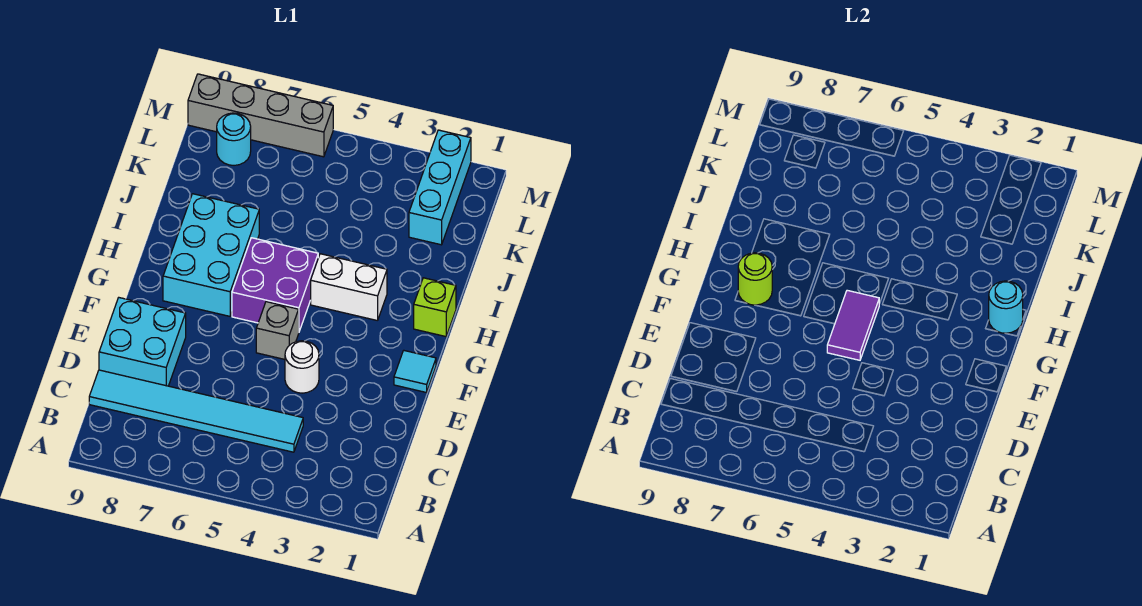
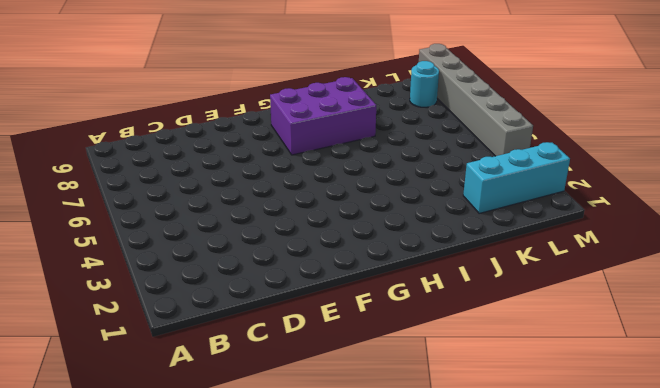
purple 2x3 brick [270,77,376,155] -> cyan 2x3 brick [163,194,259,316]
grey 1x6 brick [419,44,533,156] -> grey 1x4 brick [188,74,333,157]
none -> cyan 1x6 tile [89,370,303,452]
none -> cyan 2x2 brick [99,298,186,386]
none -> white 1x1 round brick [285,341,319,393]

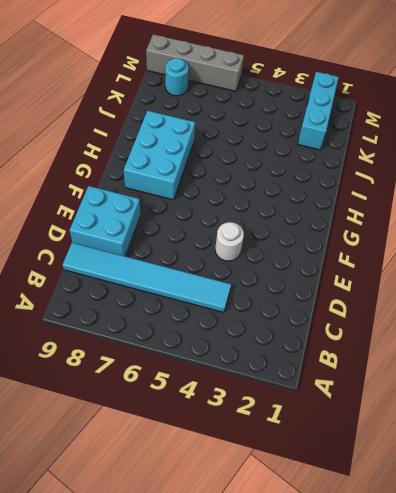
none -> cyan 1x1 tile [394,351,436,393]
none -> grey 1x1 brick [256,302,299,359]
none -> purple 2x2 brick [232,238,318,331]

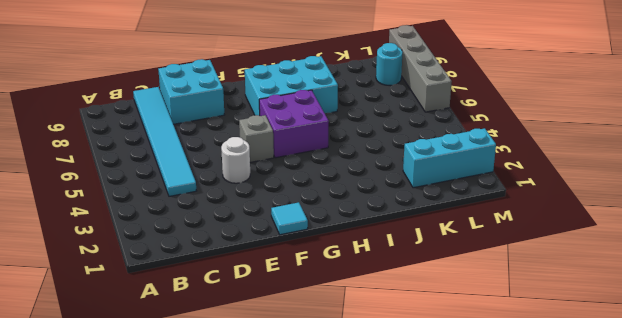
none -> lime 1x1 brick [414,278,456,337]
none -> white 1x2 brick [311,254,387,321]
none -> purple 1x2 tile [827,290,879,360]

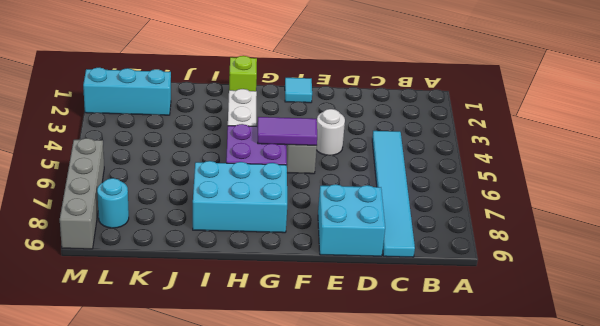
none -> lime 1x1 round brick [738,253,772,305]
none -> cyan 1x1 round brick [989,281,1023,333]

